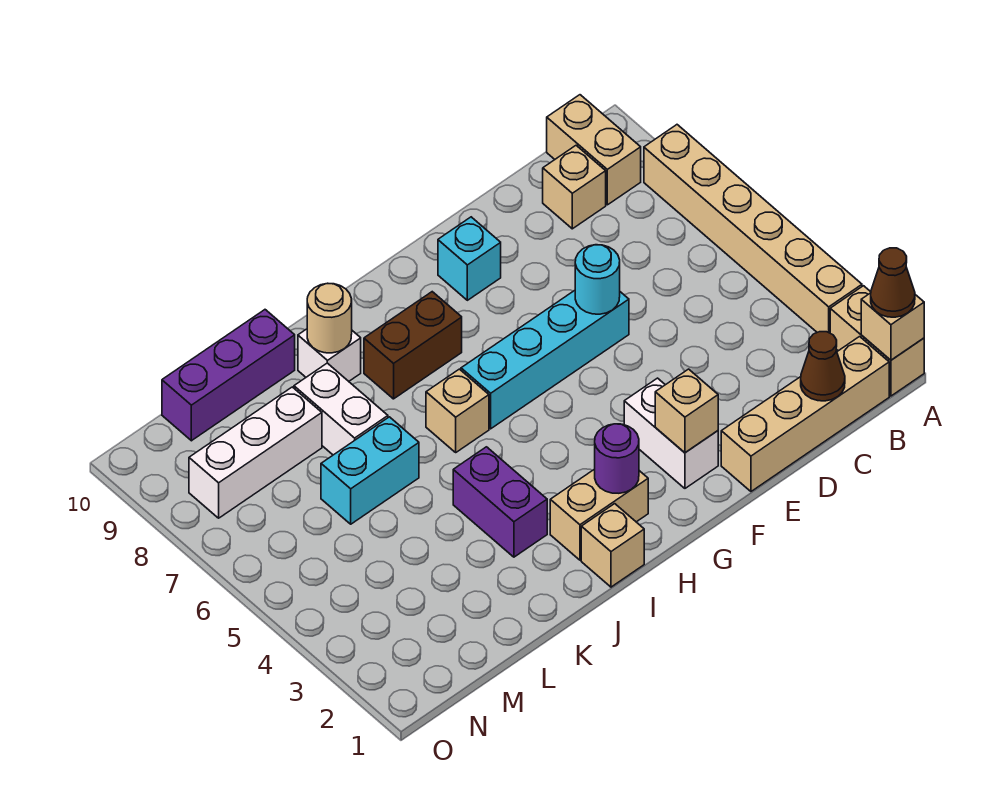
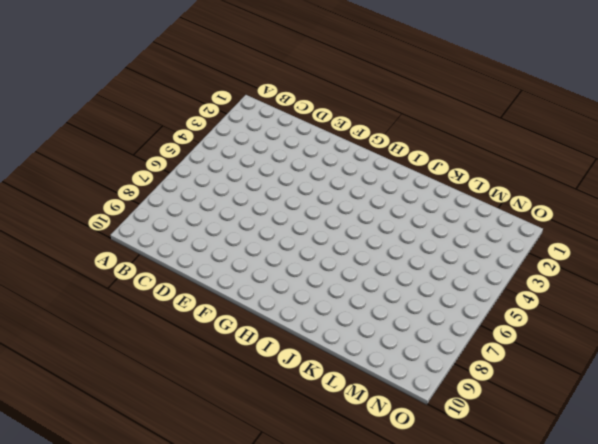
none -> tan 1x2 brick [830,286,924,396]
none -> tan 1x6 brick [644,125,862,333]
none -> tan 1x4 brick [721,337,889,491]

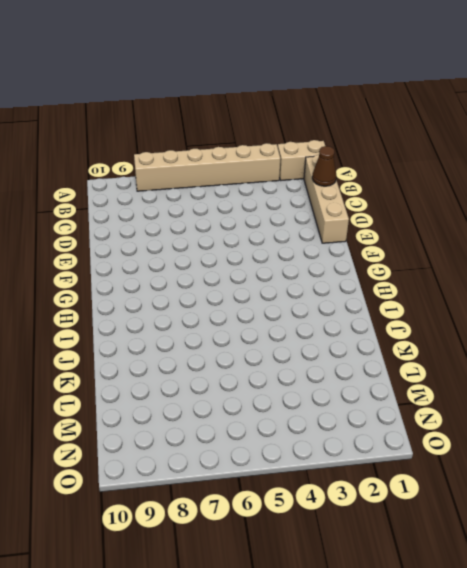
none -> tan 1x2 brick [547,95,641,205]
none -> tan 1x1 brick [543,145,606,229]
none -> cyan 1x4 brick [461,290,629,429]

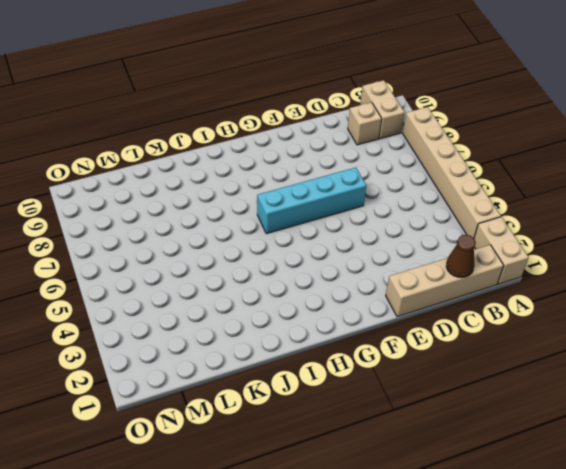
none -> white 1x2 brick [624,378,718,488]
none -> cyan 1x1 brick [438,217,501,300]
none -> tan 1x2 brick [550,469,648,560]

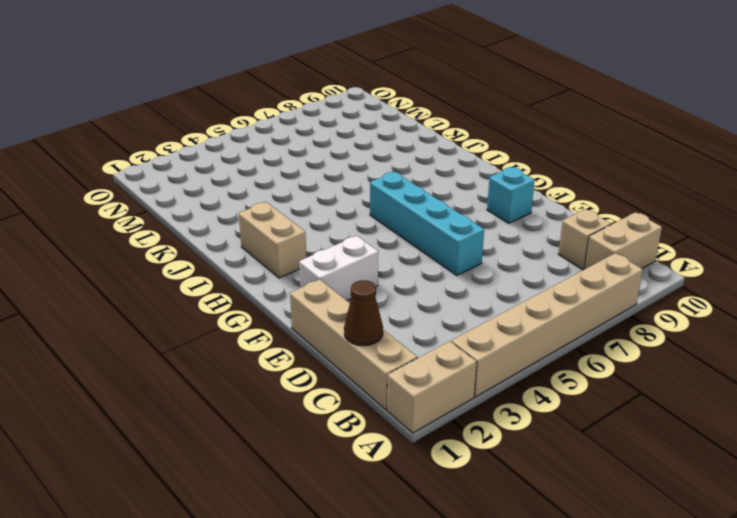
none -> brown 1x2 brick [364,292,462,399]
none -> tan 1x1 brick [581,504,644,587]
none -> tan 1x1 brick [426,369,489,452]

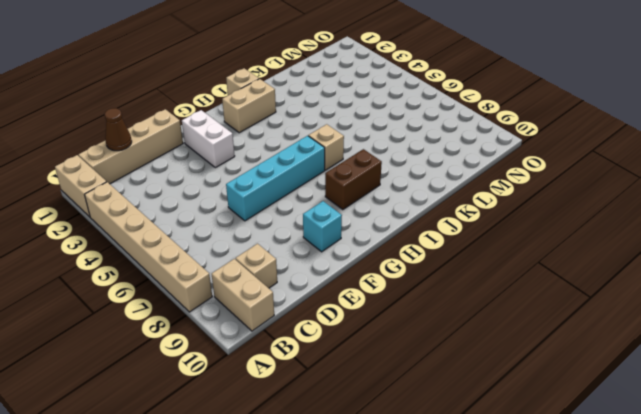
none -> purple 1x2 brick [453,447,547,557]
none -> white 1x1 brick [298,329,361,381]
none -> cyan 1x2 brick [321,417,419,524]

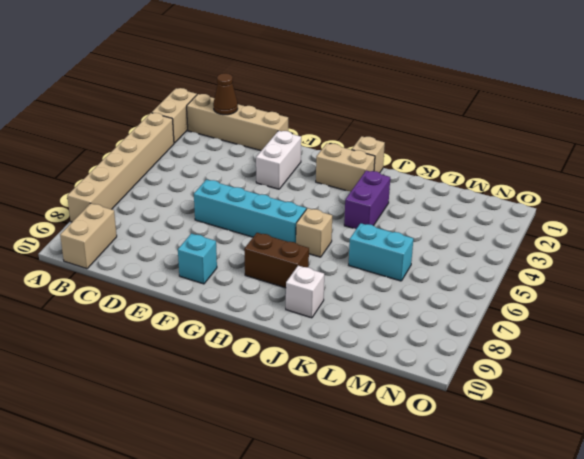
none -> tan 1x1 brick [543,145,606,229]
none -> white 1x2 brick [294,363,388,455]
none -> purple 1x3 brick [162,310,295,441]

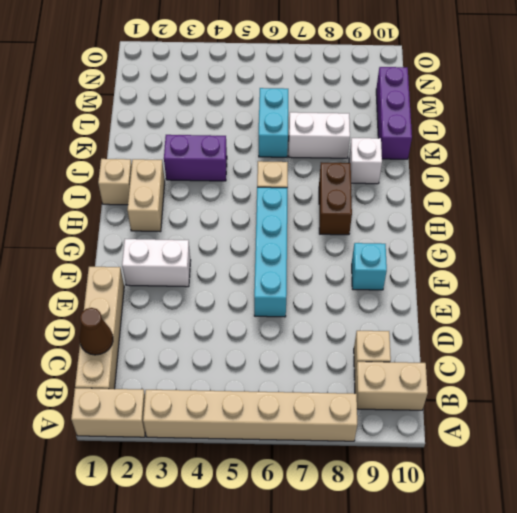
none -> white 1x3 brick [189,387,322,518]
none -> tan 1x1 brick [861,293,924,360]
none -> cyan 1x1 round brick [575,245,620,314]

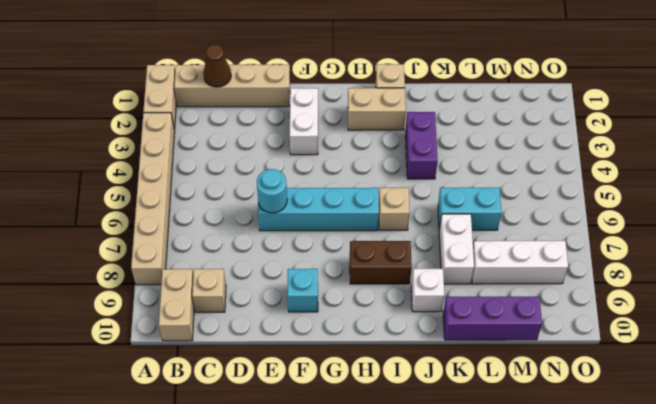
none -> tan 1x1 brick [861,293,924,360]
none -> tan 1x1 brick [655,369,718,453]
none -> purple 1x1 round brick [595,424,639,493]

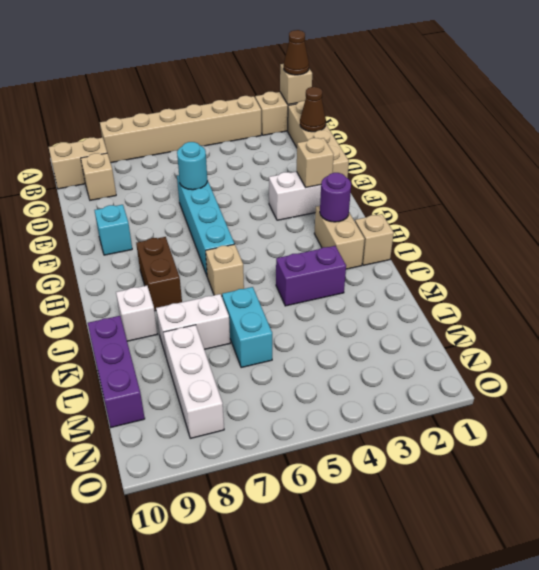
none -> tan 1x1 round brick [307,283,352,353]

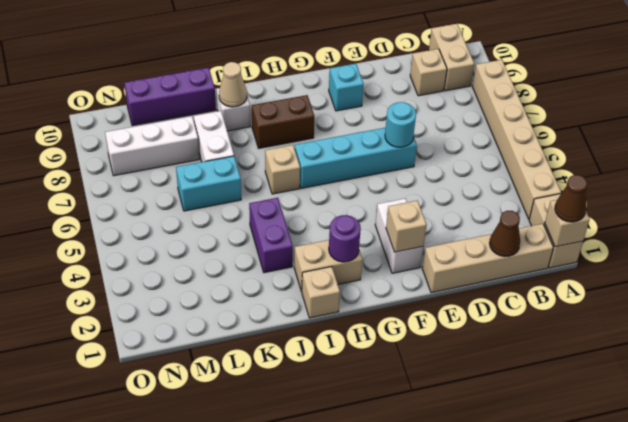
tan 1x1 cone [219,62,247,107] -> tan 1x1 round brick [307,283,352,353]

